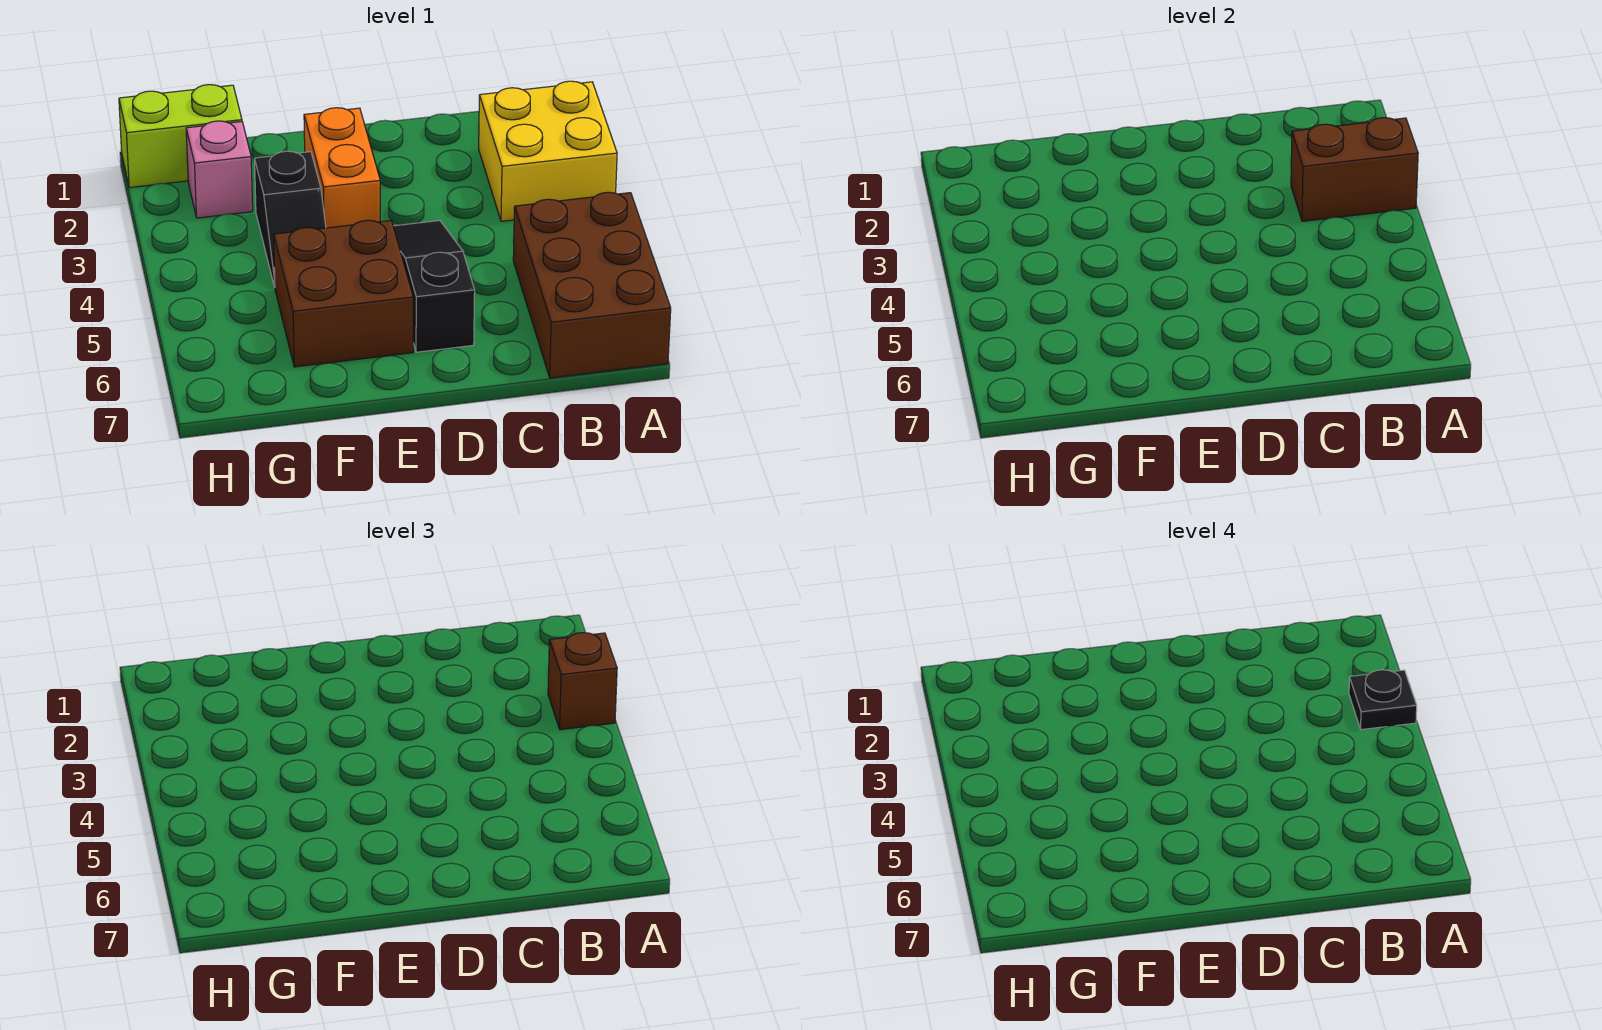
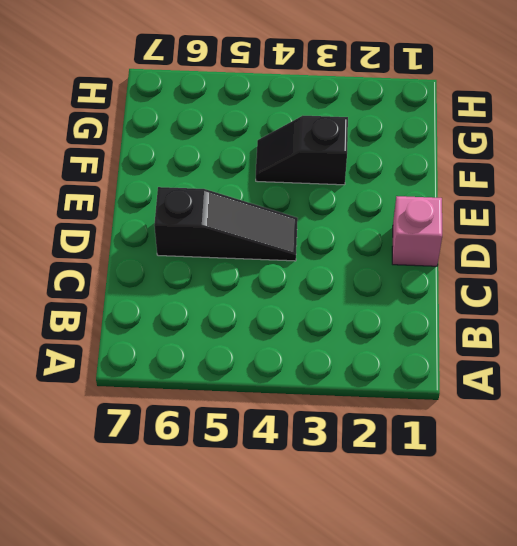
pink 1x1 brick [392,196,442,266] -> pink 1x1 brick moved to [186,121,253,218]
none -> yellow 2x2 brick [479,81,617,221]
none -> brown 2x3 brick [513,192,671,378]

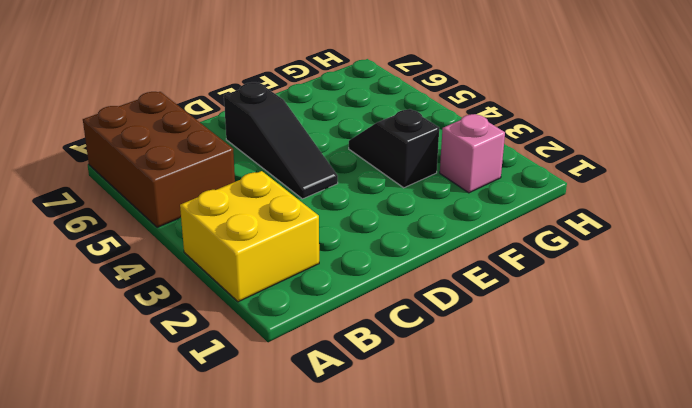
none -> orange 1x2 brick [304,108,380,228]
none -> brown 2x2 brick [274,220,413,367]

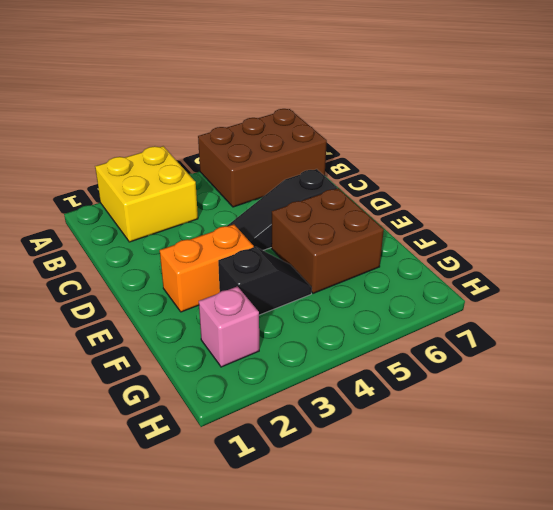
none -> lime 1x2 brick [119,85,242,188]
none -> brown 1x2 brick [1291,118,1418,221]

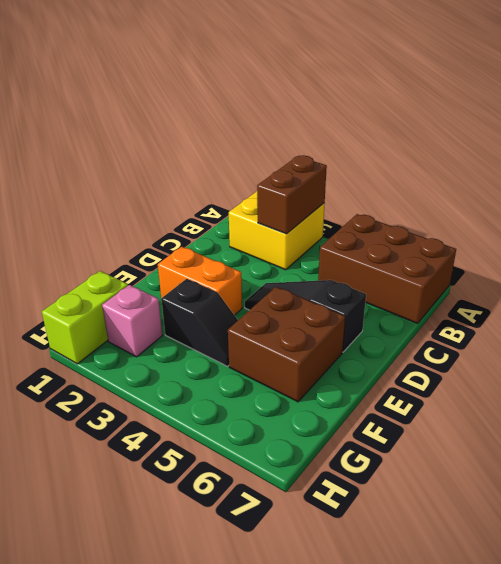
none -> brown 1x1 brick [548,633,617,730]
none -> black 1x1 plate [1349,670,1417,730]

